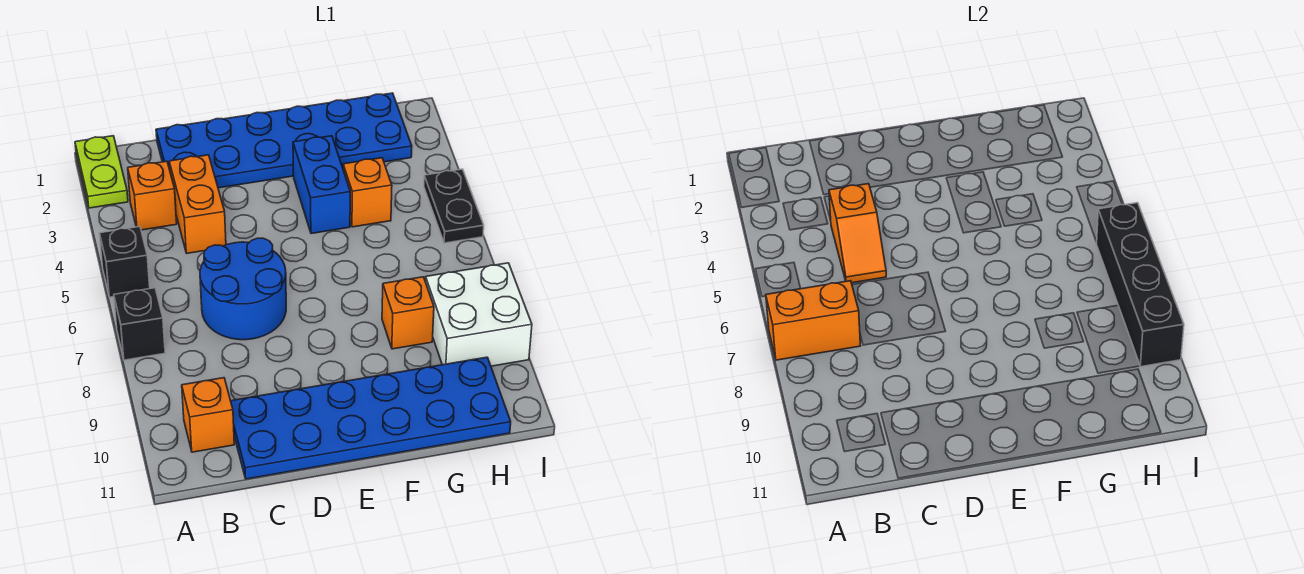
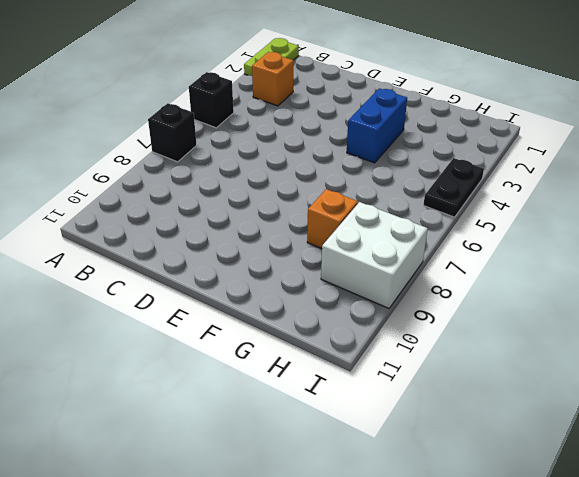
none -> orange 1x1 brick [182,378,234,452]
none -> blue 2x6 plate [156,93,412,188]
none -> orange 1x2 brick [169,155,226,253]

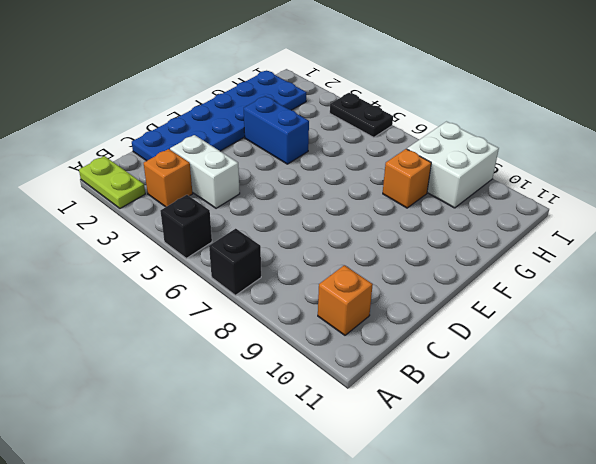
white 1x2 brick [170,135,240,208] -> orange 1x2 brick [169,155,226,253]
none -> blue 2x2 round brick [200,238,286,340]
none -> blue 2x6 plate [231,357,511,479]
none -> orange 1x1 brick [343,158,392,227]

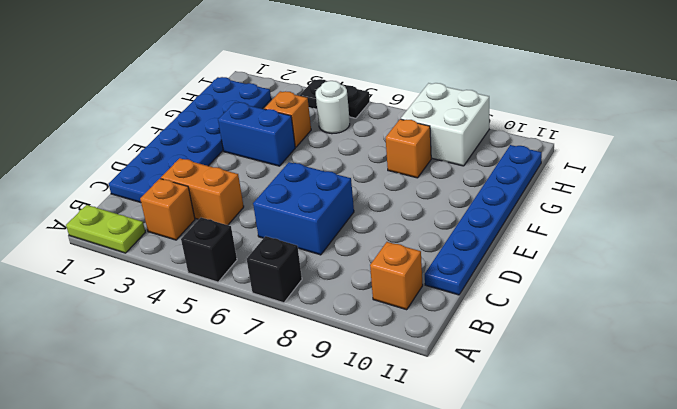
blue 2x2 brick [253,162,354,255] -> blue 2x2 round brick [200,238,286,340]
blue 1x6 plate [425,145,542,295] -> blue 2x6 plate [231,357,511,479]
white 1x1 round brick [316,81,350,134] -> none
none -> orange 1x2 brick [766,281,860,360]
none -> orange 1x2 slope [829,184,886,283]
none -> black 1x4 brick [1097,203,1184,367]

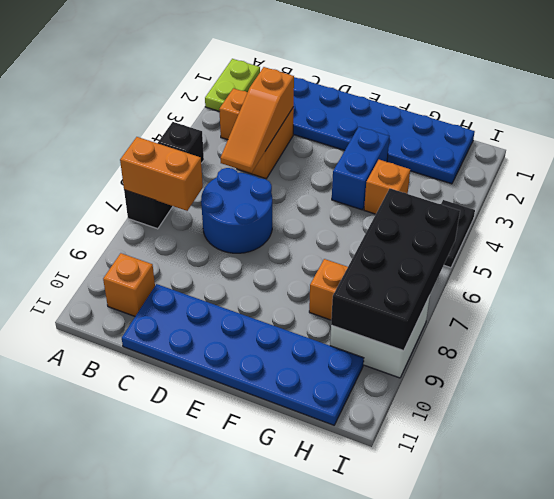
orange 1x3 slope [220,67,294,173] -> orange 1x2 slope [829,184,886,283]
black 2x4 brick [331,189,460,351] -> black 1x4 brick [1097,203,1184,367]

